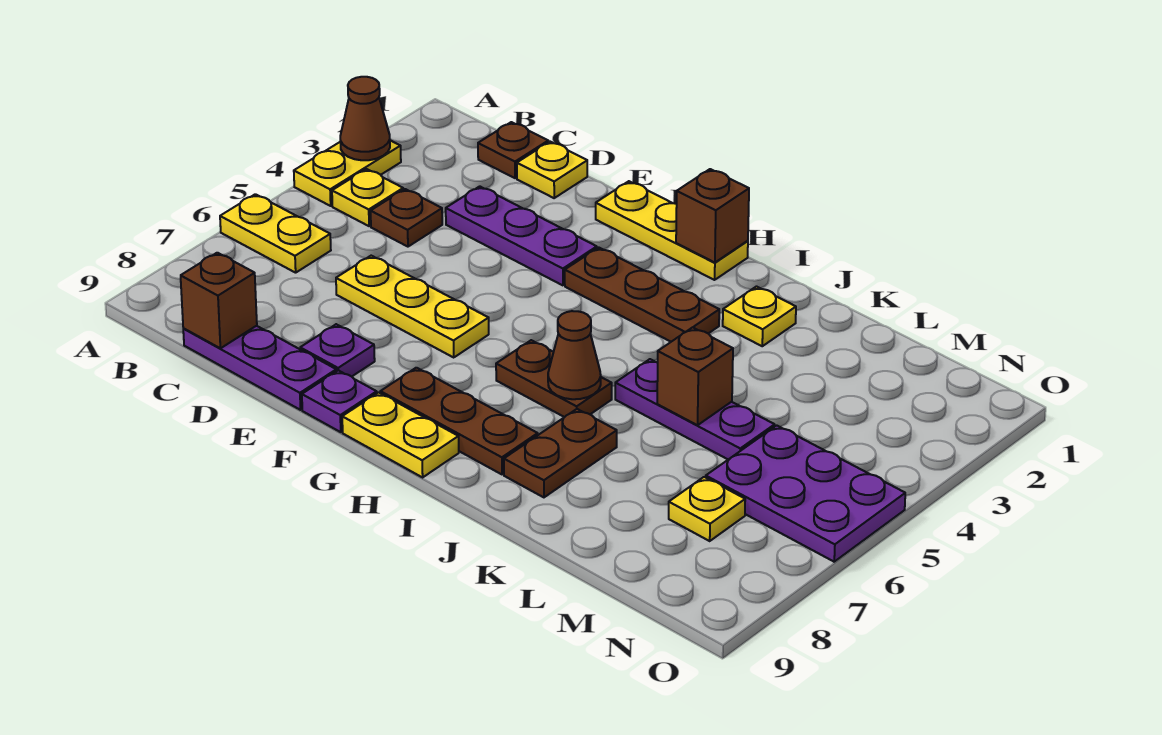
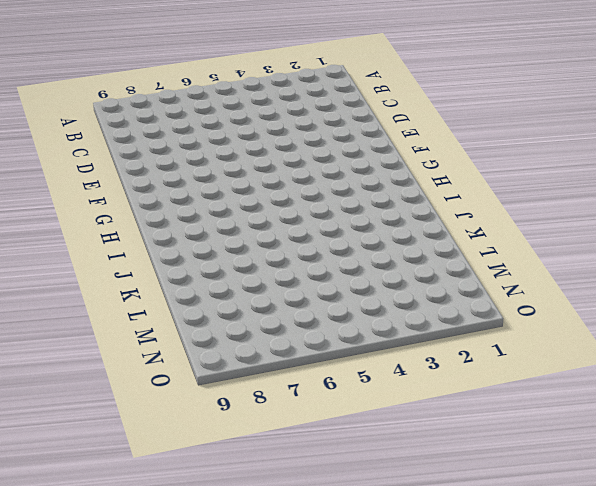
none -> yellow 1x2 plate [294,140,401,206]
none -> yellow 1x2 plate [220,194,331,273]
none -> yellow 1x1 plate [332,169,403,226]

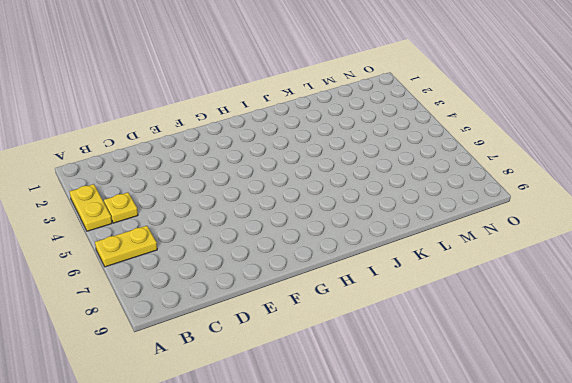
none -> brown 1x1 plate [478,122,548,178]
none -> brown 1x1 plate [371,189,442,247]
none -> purple 1x3 plate [183,326,336,410]

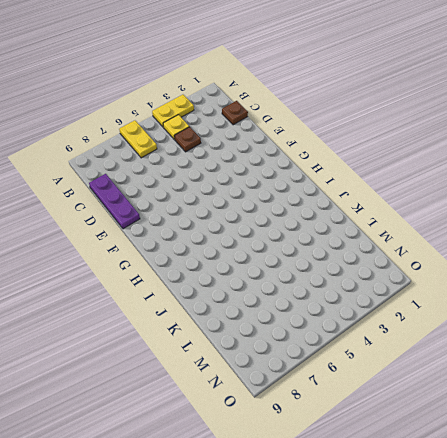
none -> yellow 1x1 plate [517,142,587,198]
none -> purple 1x3 plate [446,186,597,285]
none -> yellow 1x3 plate [336,256,489,357]

